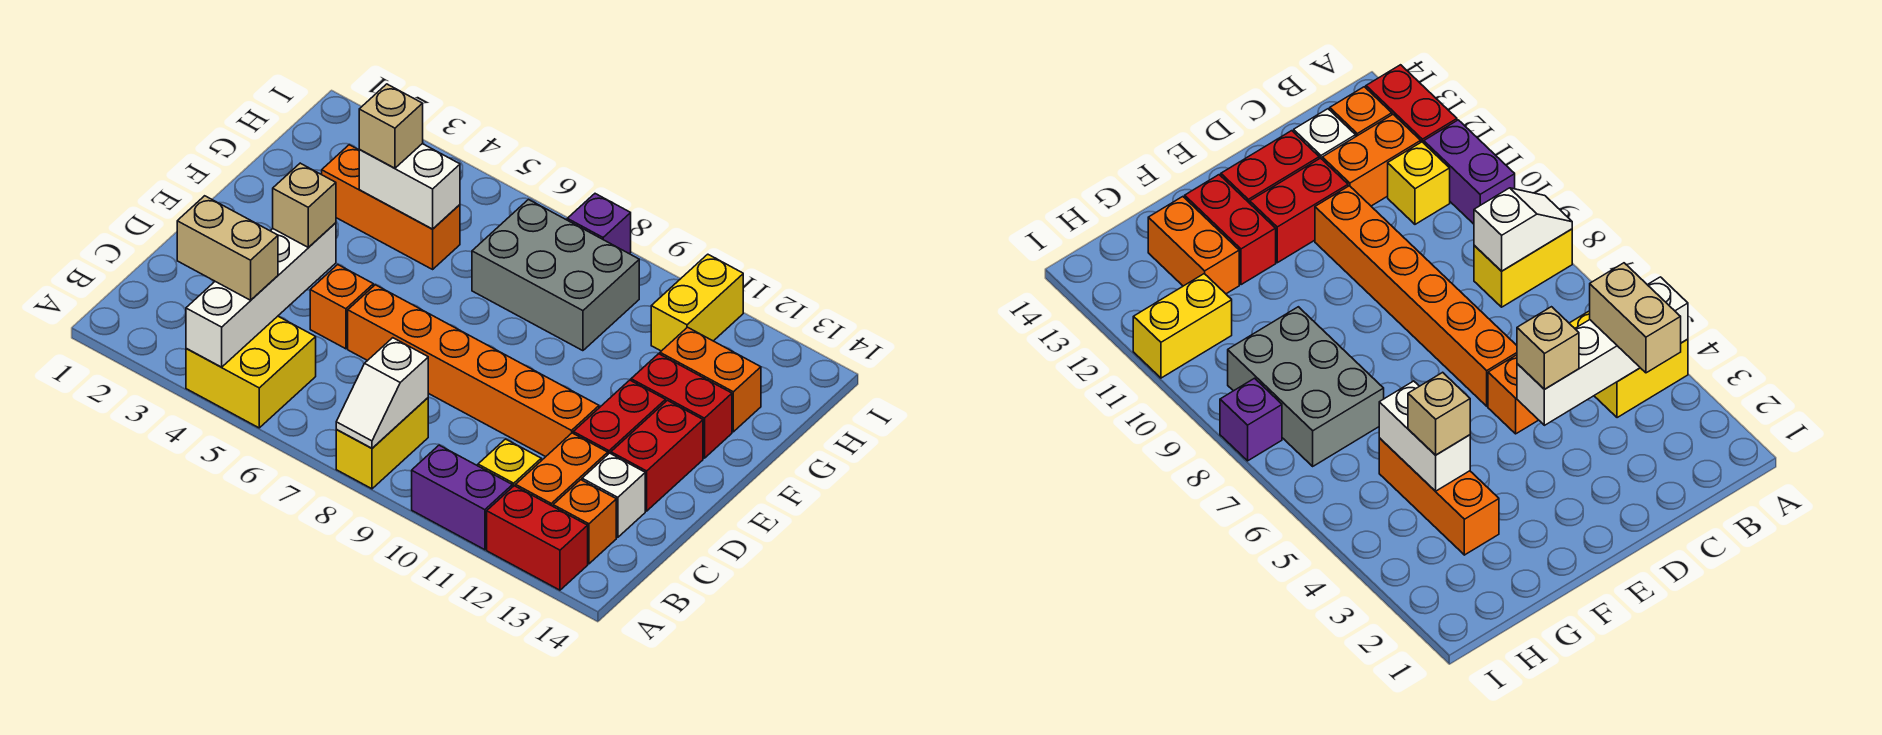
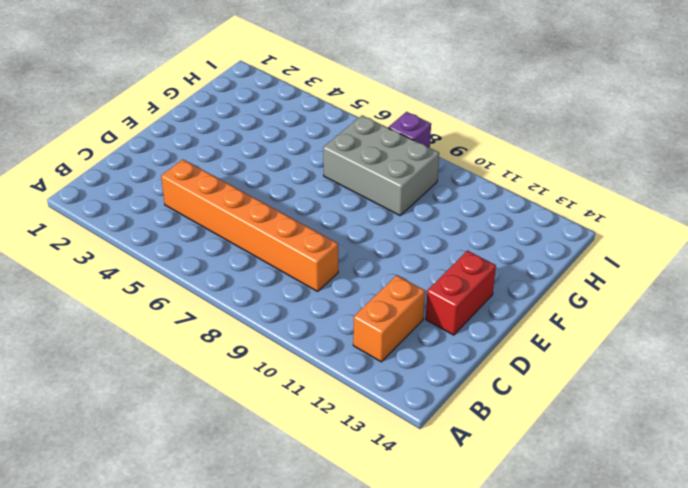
orange 1x6 brick [161,159,338,291] -> orange 1x6 brick moved to [348,285,599,457]
none -> yellow 2x2 brick [186,316,316,428]
none -> yellow 1x2 brick [336,398,428,489]
none -> purple 1x2 brick [412,445,512,550]

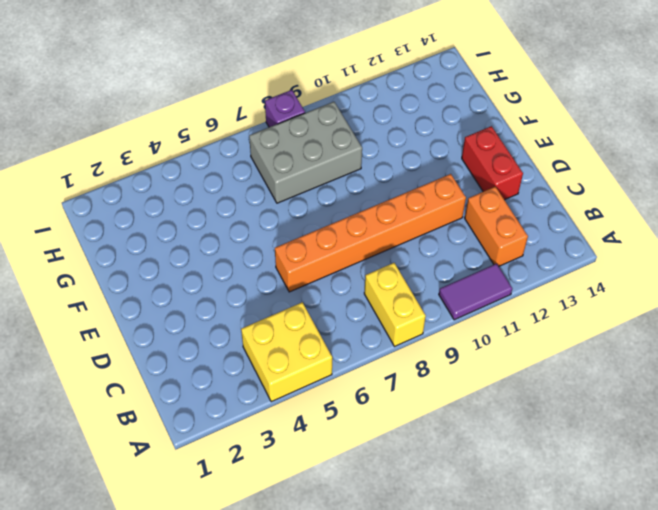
purple 1x2 tile [439,264,512,320] -> purple 1x2 brick [412,445,512,550]
none -> red 1x2 brick [487,486,588,590]
none -> yellow 1x1 brick [478,439,541,487]
none -> orange 1x1 brick [553,480,616,564]

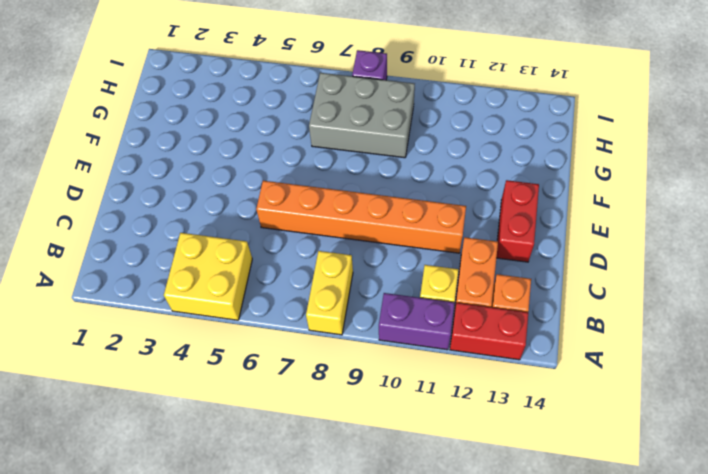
none -> white 1x1 brick [582,453,645,537]
none -> orange 1x1 brick [310,265,373,349]
none -> red 1x2 brick [573,380,666,454]

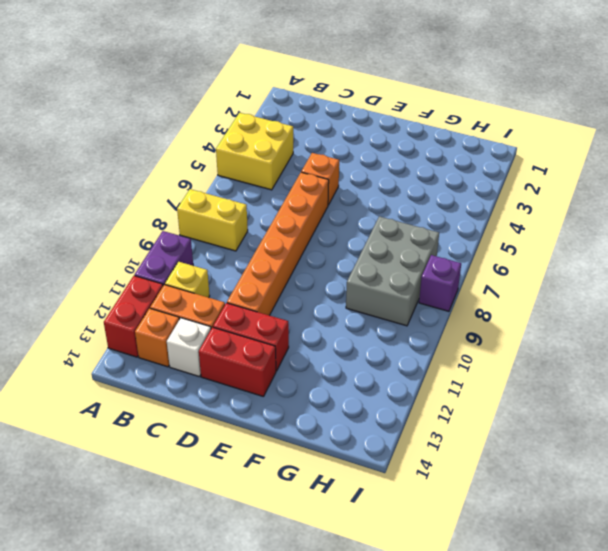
none -> red 1x2 brick [631,354,732,458]
none -> orange 1x3 brick [322,145,460,269]
none -> orange 1x2 brick [660,327,761,432]

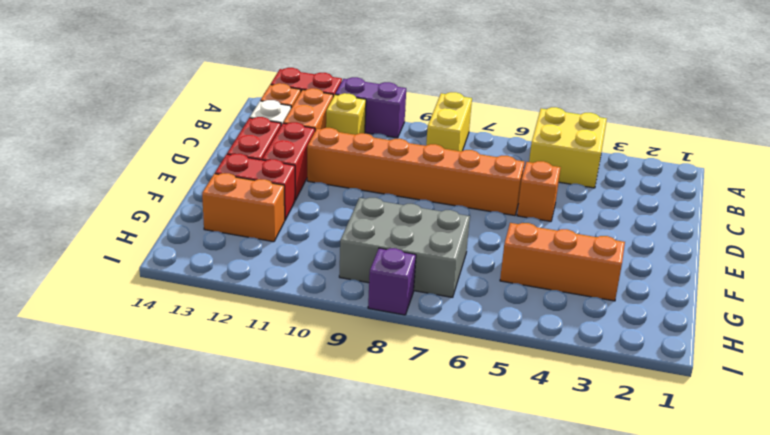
none -> yellow 1x2 brick [651,254,743,351]
none -> white 1x4 brick [186,223,336,367]
none -> white 1x2 slope [336,338,428,448]

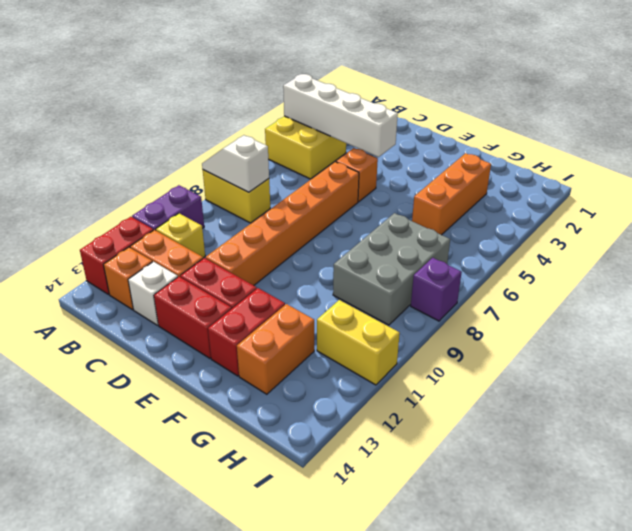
none -> white 1x2 brick [359,144,460,229]
none -> tan 1x2 brick [177,196,278,300]
none -> tan 1x1 brick [273,163,336,248]

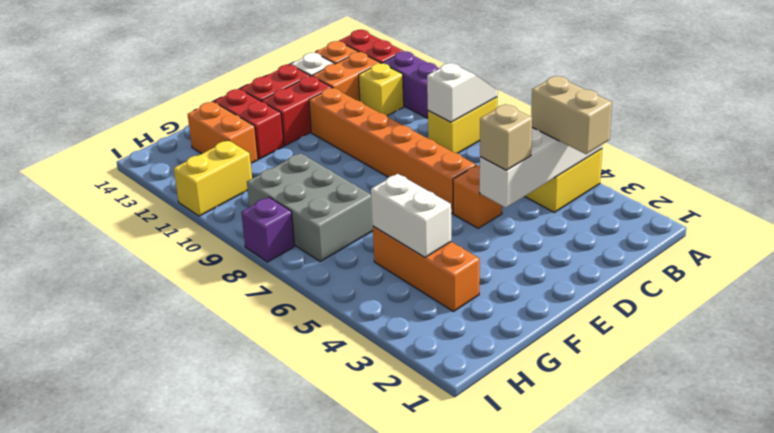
none -> tan 1x1 brick [359,84,423,168]

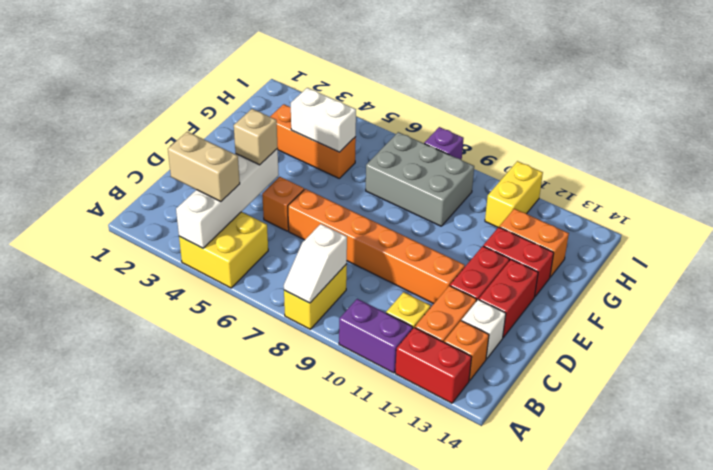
none -> tan 1x1 brick [359,84,423,168]

